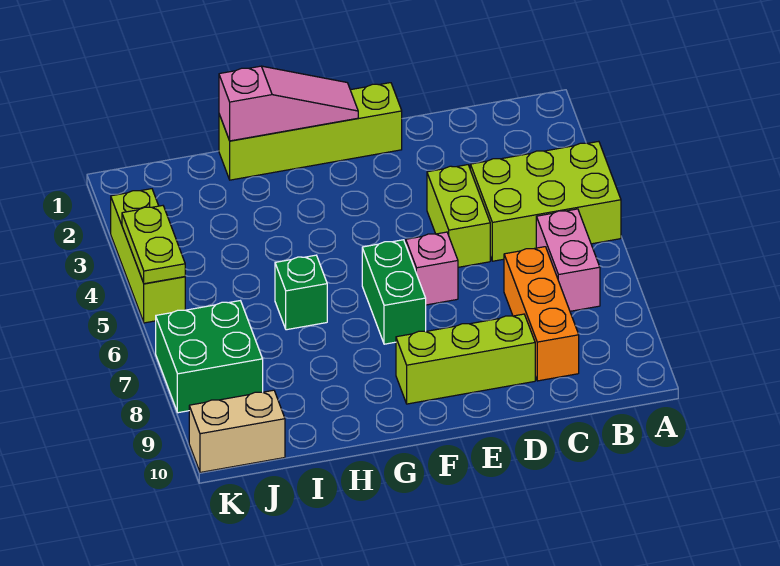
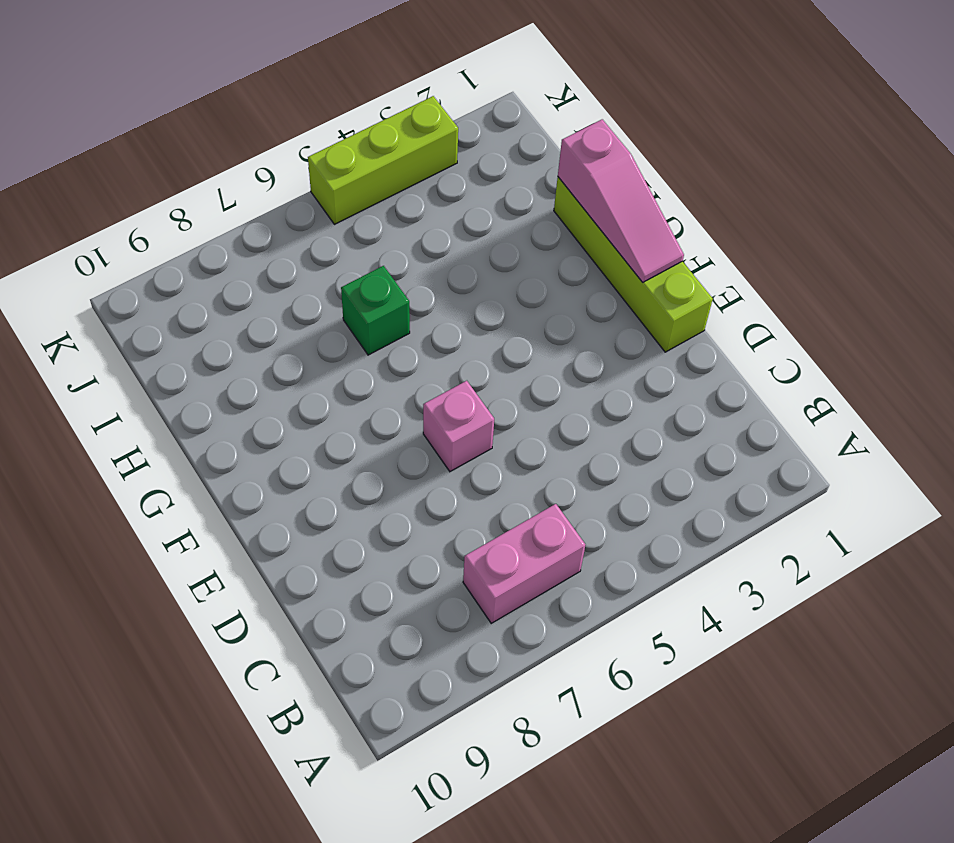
none -> lime 2x3 brick [470,141,621,261]
none -> orange 1x3 brick [504,247,579,381]
none -> lime 1x2 brick [427,165,490,267]

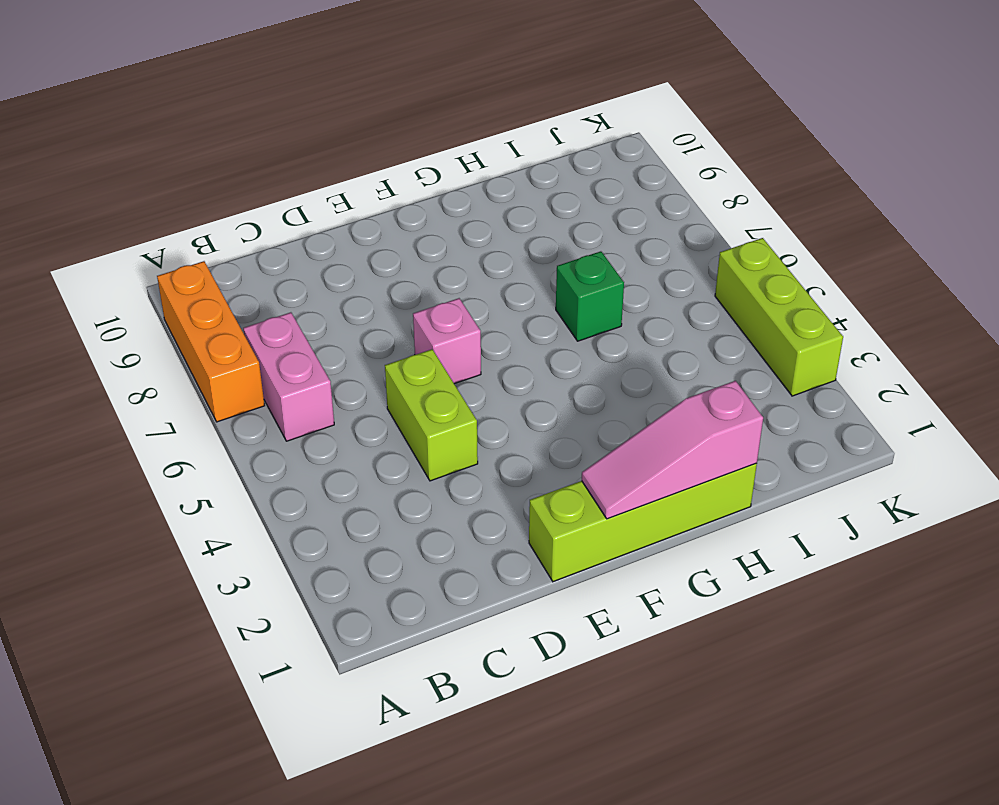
orange 1x3 brick [157,261,265,422] -> orange 1x3 brick moved to [504,247,579,381]
none -> lime 2x3 brick [470,141,621,261]
none -> lime 1x3 brick [396,314,535,404]
none -> green 1x2 brick [362,240,426,344]

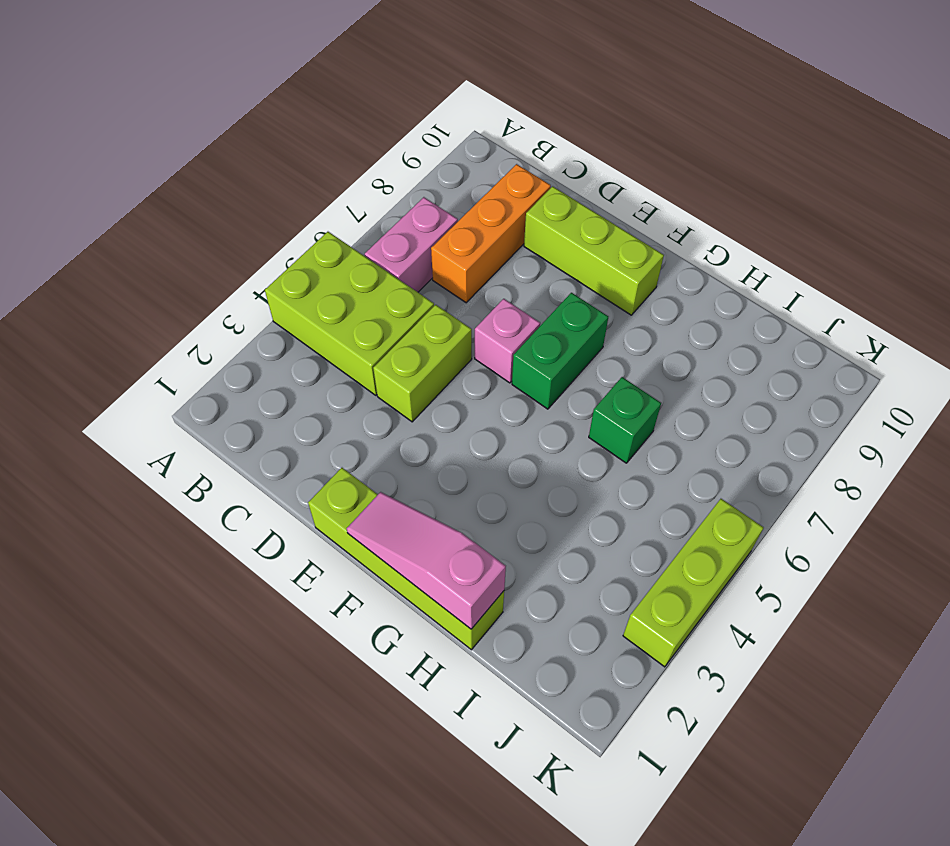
none -> green 2x2 brick [156,301,263,413]
none -> tan 1x2 brick [189,390,285,472]
none -> lime 1x2 plate [122,206,185,284]

